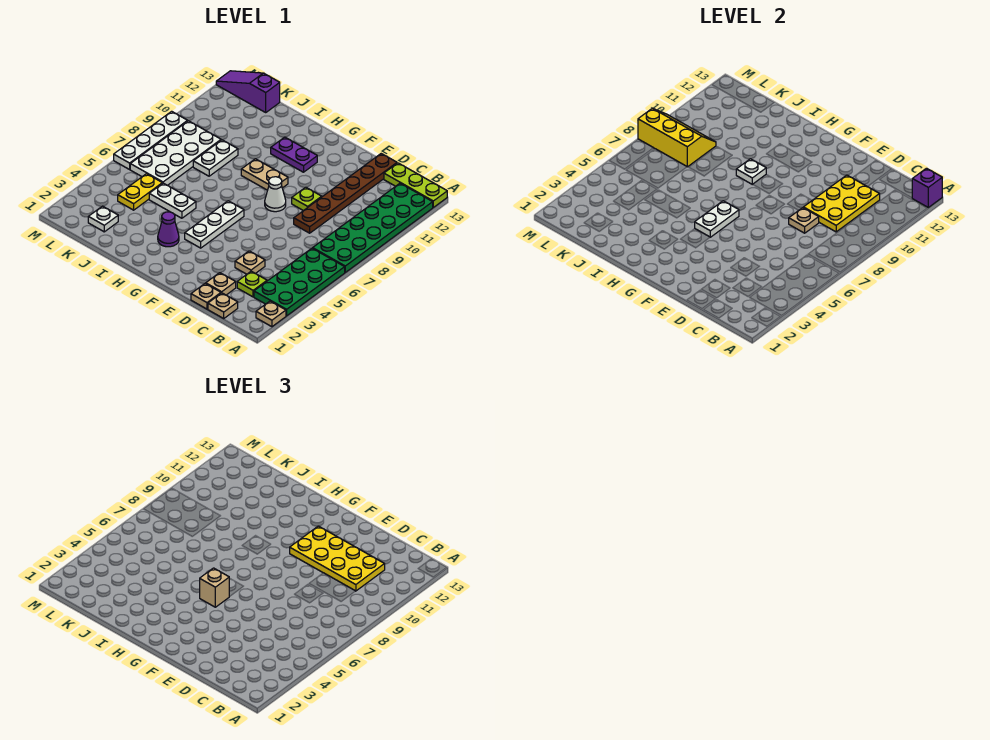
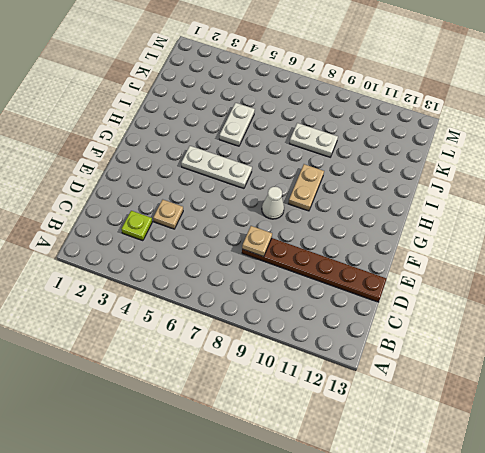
none -> tan 1x1 plate [256,301,286,327]
none -> green 2x4 plate [254,248,345,316]
none -> green 2x6 plate [313,183,433,272]
none -> lime 1x3 plate [384,163,447,207]

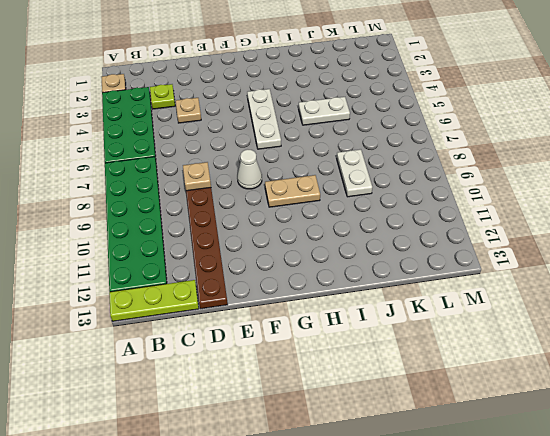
none -> tan 1x1 plate [208,293,238,318]
none -> tan 1x1 plate [191,283,221,309]
none -> tan 1x1 plate [206,273,236,295]
none -> lime 1x1 plate [292,187,322,211]

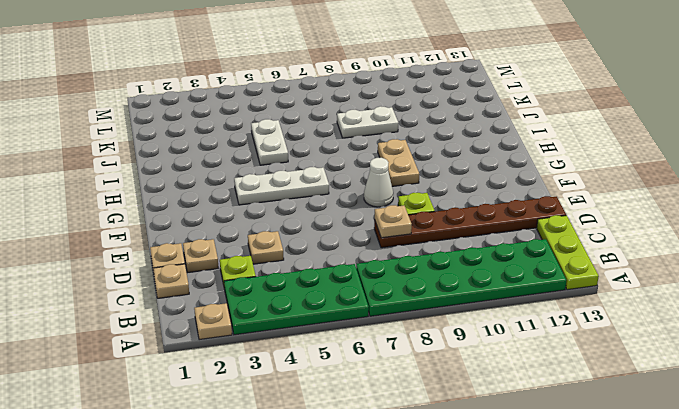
none -> purple 1x2 plate [271,137,317,172]
none -> purple 1x1 cone [158,212,179,247]
none -> white 1x1 plate [88,206,118,232]
none -> yellow 1x2 plate [118,174,162,210]

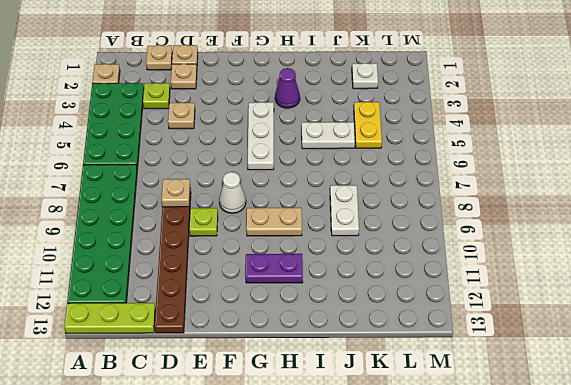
none -> white 2x4 plate [130,121,221,185]
none -> purple 1x3 slope [216,71,280,112]
none -> white 1x4 plate [114,111,187,169]
none -> purple 1x1 brick [912,168,942,207]

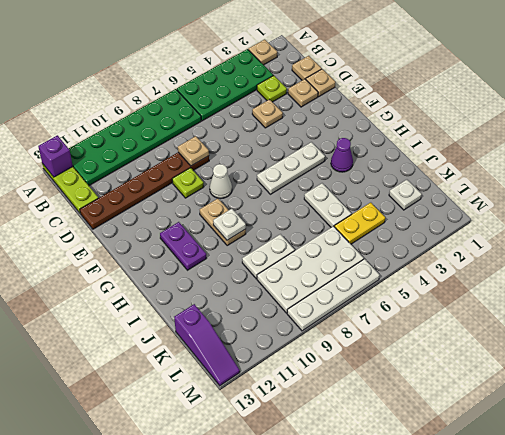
none -> yellow 2x3 plate [803,175,880,232]
none -> white 1x2 plate [695,201,739,237]
none -> yellow 2x3 slope [638,108,716,167]
none -> yellow 2x4 plate [290,526,385,591]

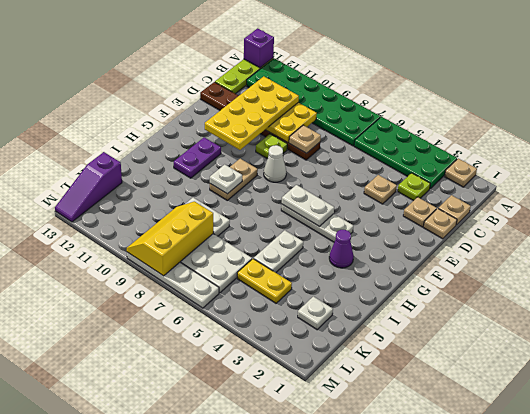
none -> tan 1x1 brick [200,568,229,607]

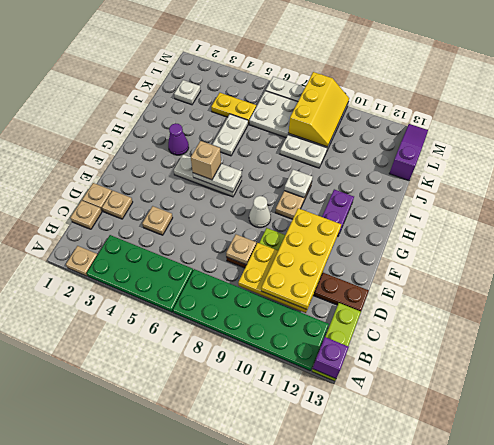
none -> lime 1x1 plate [237,271,267,297]

